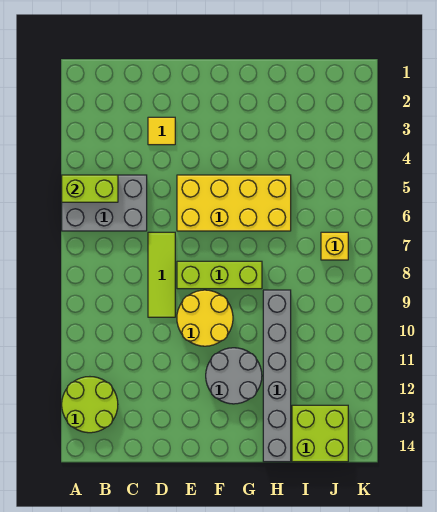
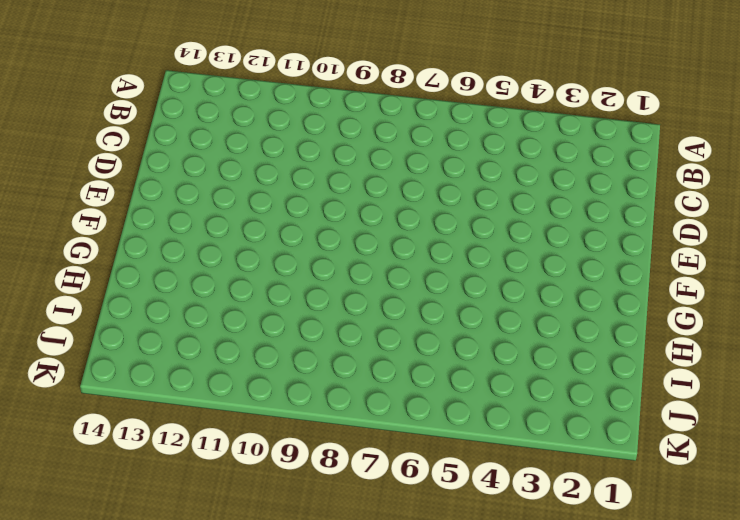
none -> grey 2x3 brick [62,175,147,231]
none -> lime 2x2 round brick [62,377,118,433]
none -> yellow 1x1 tile [148,117,175,145]

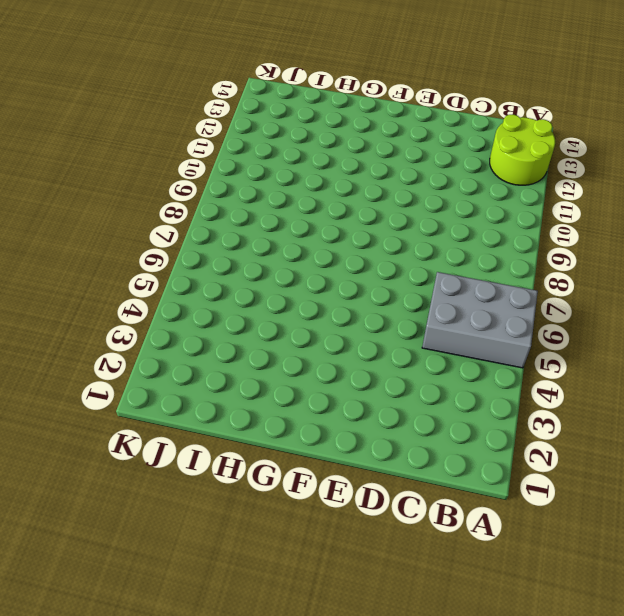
none -> yellow 1x1 tile [148,117,175,145]
none -> lime 1x3 tile [148,232,175,317]
none -> yellow 2x4 brick [177,175,291,231]

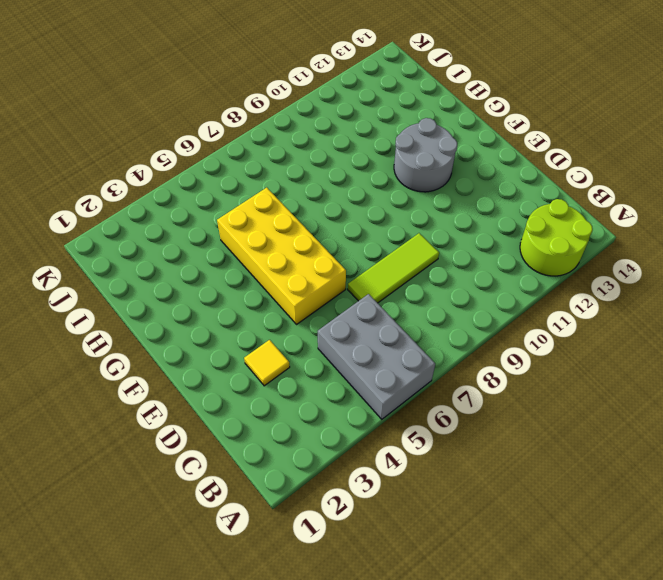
none -> lime 1x3 brick [177,261,262,289]
none -> yellow 2x2 round brick [177,290,233,346]
none -> grey 1x6 brick [263,290,291,462]

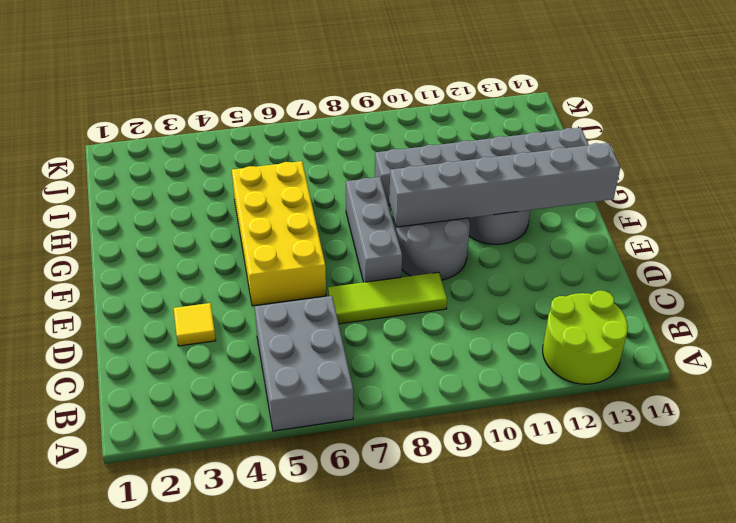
grey 1x3 brick [346,177,402,282] -> lime 1x3 brick [177,261,262,289]
grey 2x2 round brick [396,218,470,280] -> yellow 2x2 round brick [177,290,233,346]
grey 1x6 brick [389,143,620,227] -> none
none -> lime 2x2 brick [292,405,348,462]
none -> yellow 1x1 brick [321,232,348,260]
none -> lime 1x2 brick [62,175,118,202]

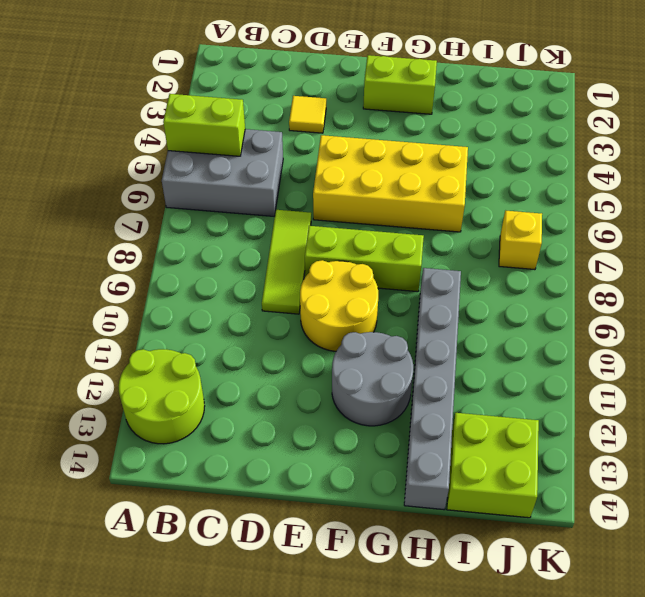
lime 1x2 brick [363,55,437,114] -> none

